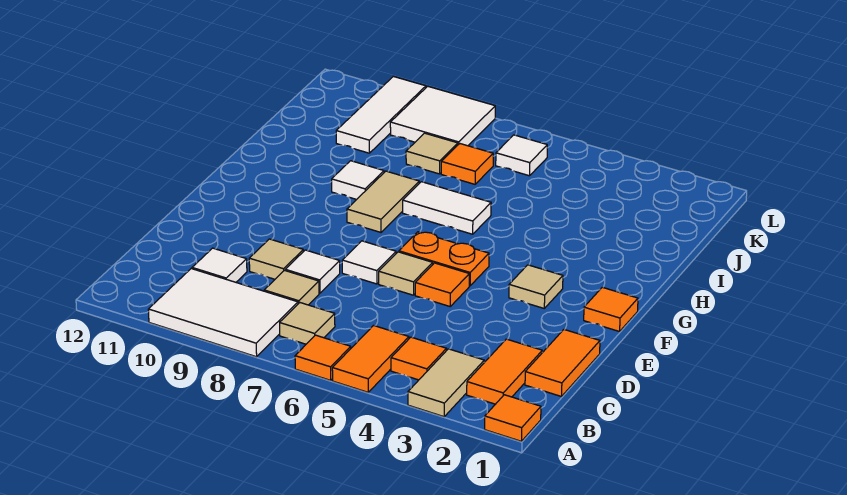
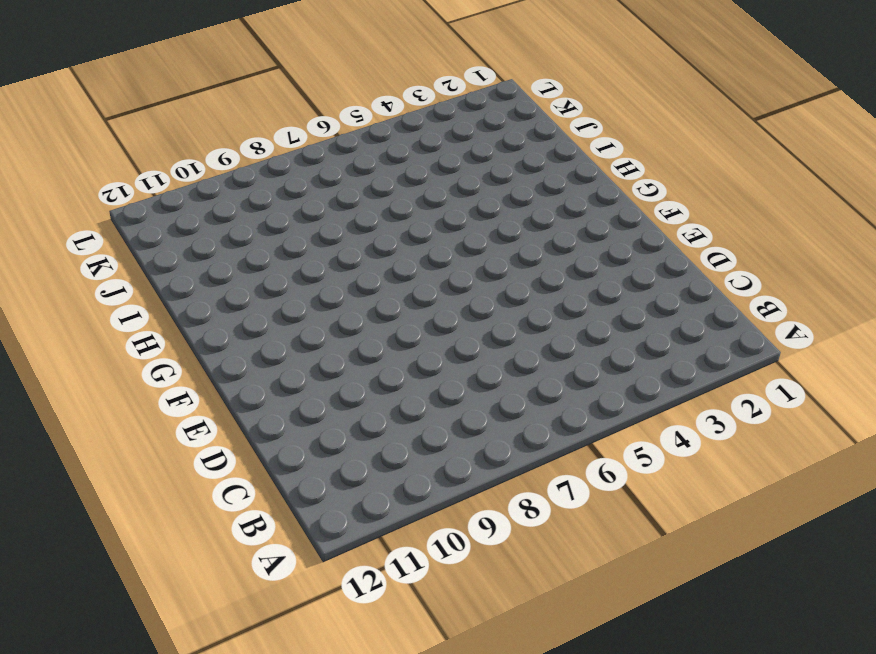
none -> orange 1x1 tile [485,395,541,441]
none -> tan 1x2 tile [408,349,484,417]
none -> orange 1x2 tile [332,326,409,392]

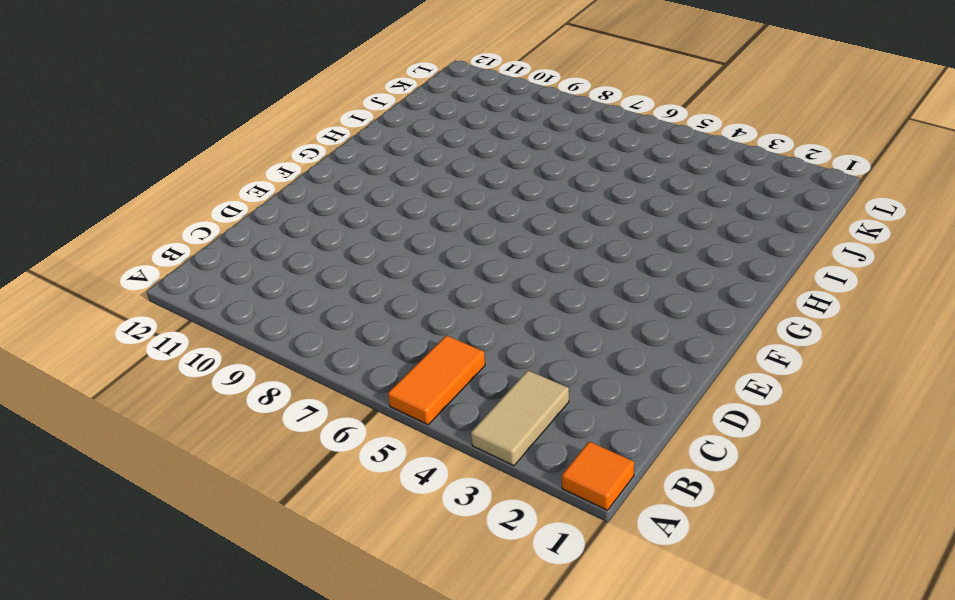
none -> orange 1x1 tile [295,335,351,380]
none -> white 2x3 tile [148,269,298,357]
none -> orange 1x2 tile [467,339,542,404]

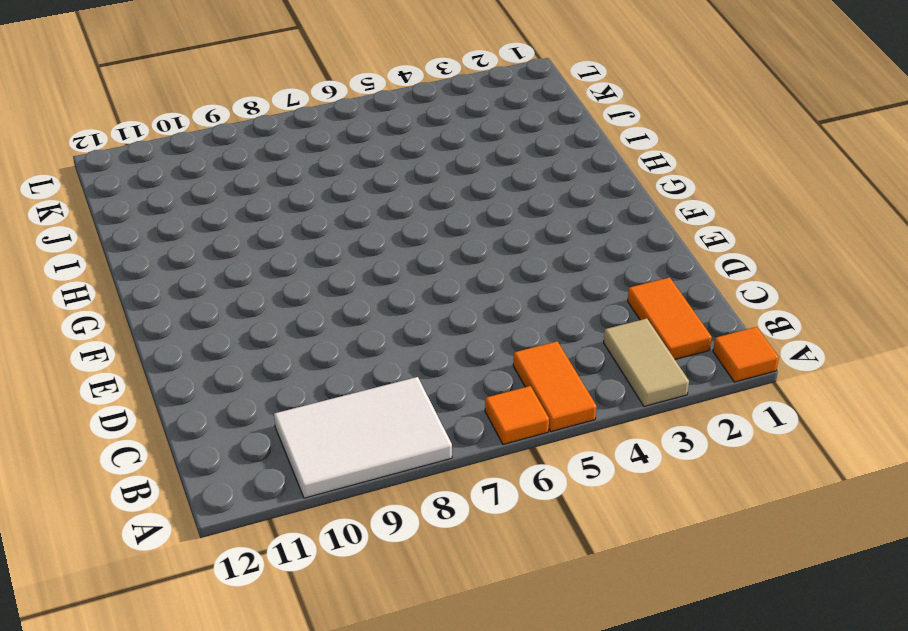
none -> orange 1x1 tile [391,337,447,380]
none -> tan 1x1 tile [280,303,335,344]
none -> orange 1x2 tile [525,330,600,397]

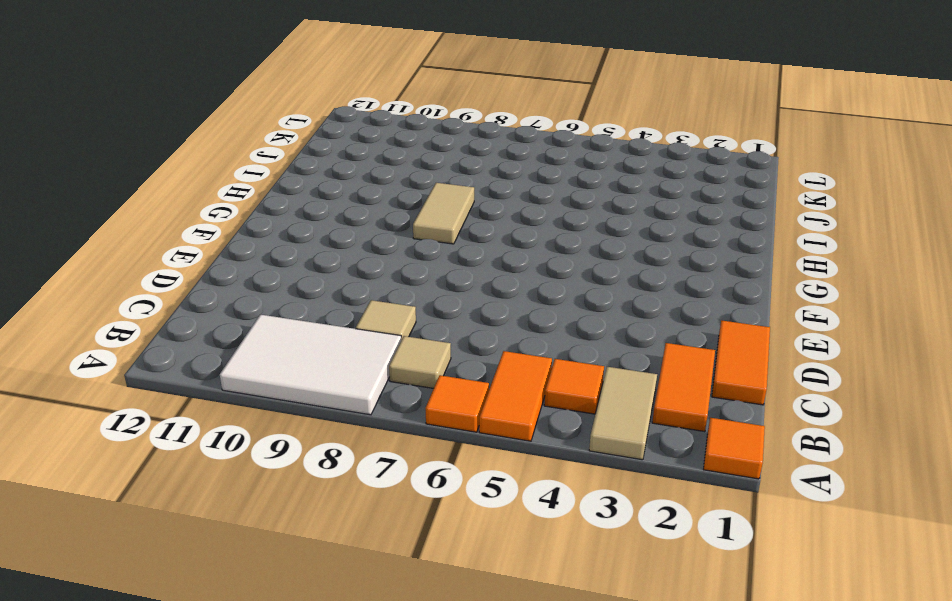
none -> white 1x1 tile [192,248,247,282]
none -> white 1x1 tile [285,250,340,293]
none -> tan 1x1 tile [249,239,303,279]

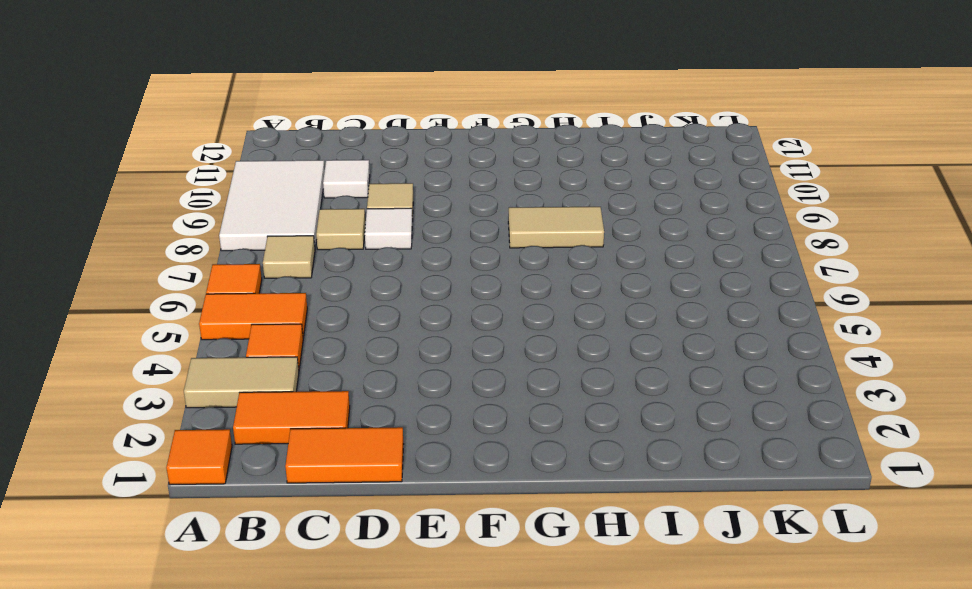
none -> orange 1x1 tile [415,263,469,306]
none -> tan 1x1 tile [379,252,433,295]
none -> white 1x1 tile [342,241,396,284]

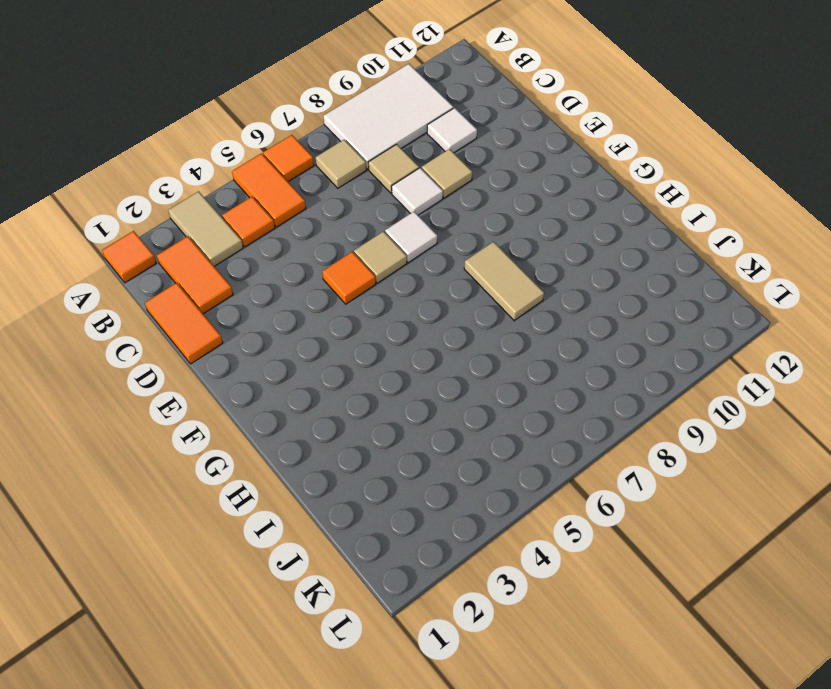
none -> orange 1x1 tile [584,287,638,332]
none -> tan 1x1 tile [509,265,563,308]
none -> orange 1x2 plate [399,232,489,286]

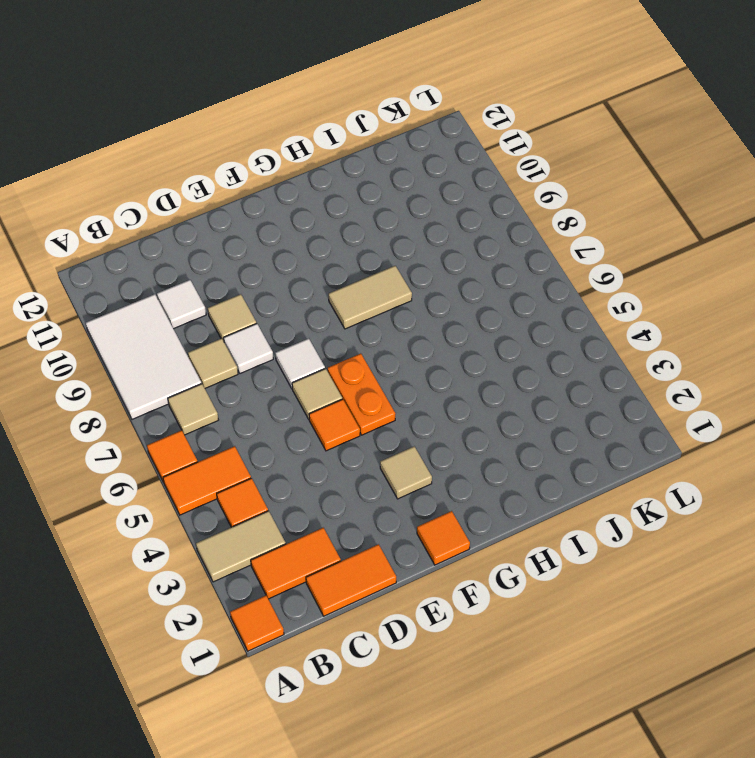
none -> white 1x2 tile [403,182,491,234]
none -> white 1x1 tile [332,161,384,200]
none -> orange 1x1 tile [441,144,493,184]

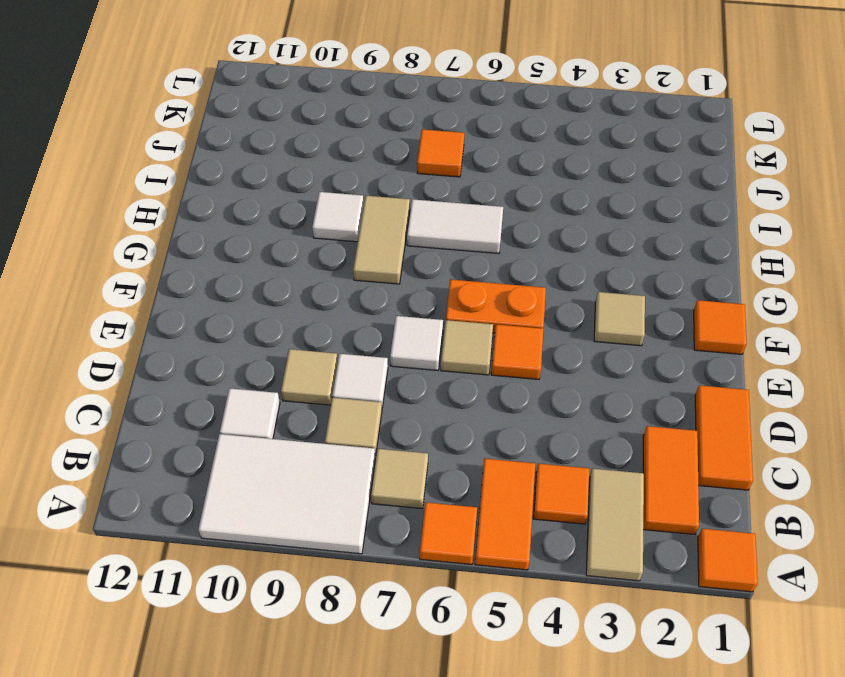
none -> tan 1x1 tile [406,133,458,174]
none -> white 1x3 tile [336,76,426,153]
none -> white 1x1 tile [496,135,547,176]

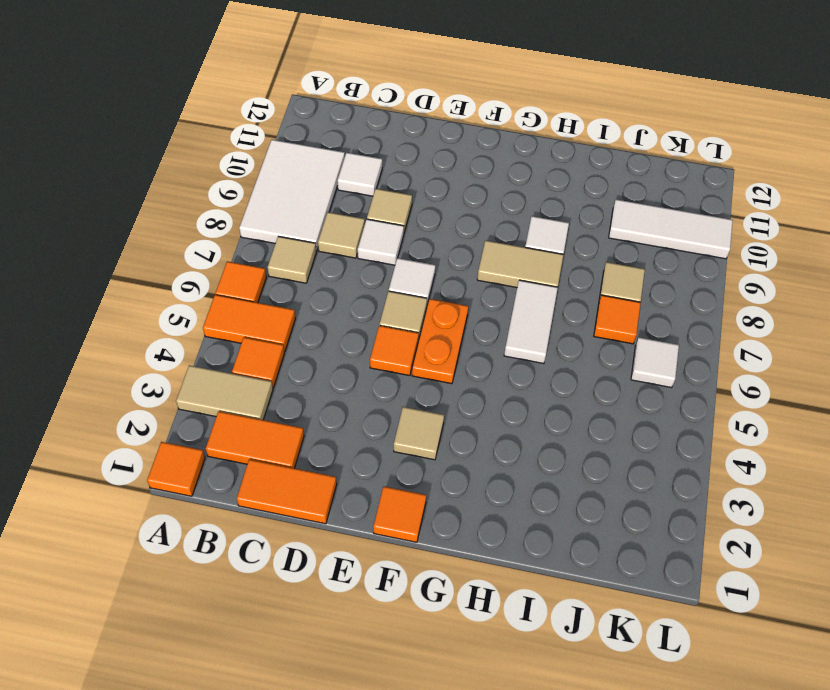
none -> white 2x2 tile [390,86,495,146]

